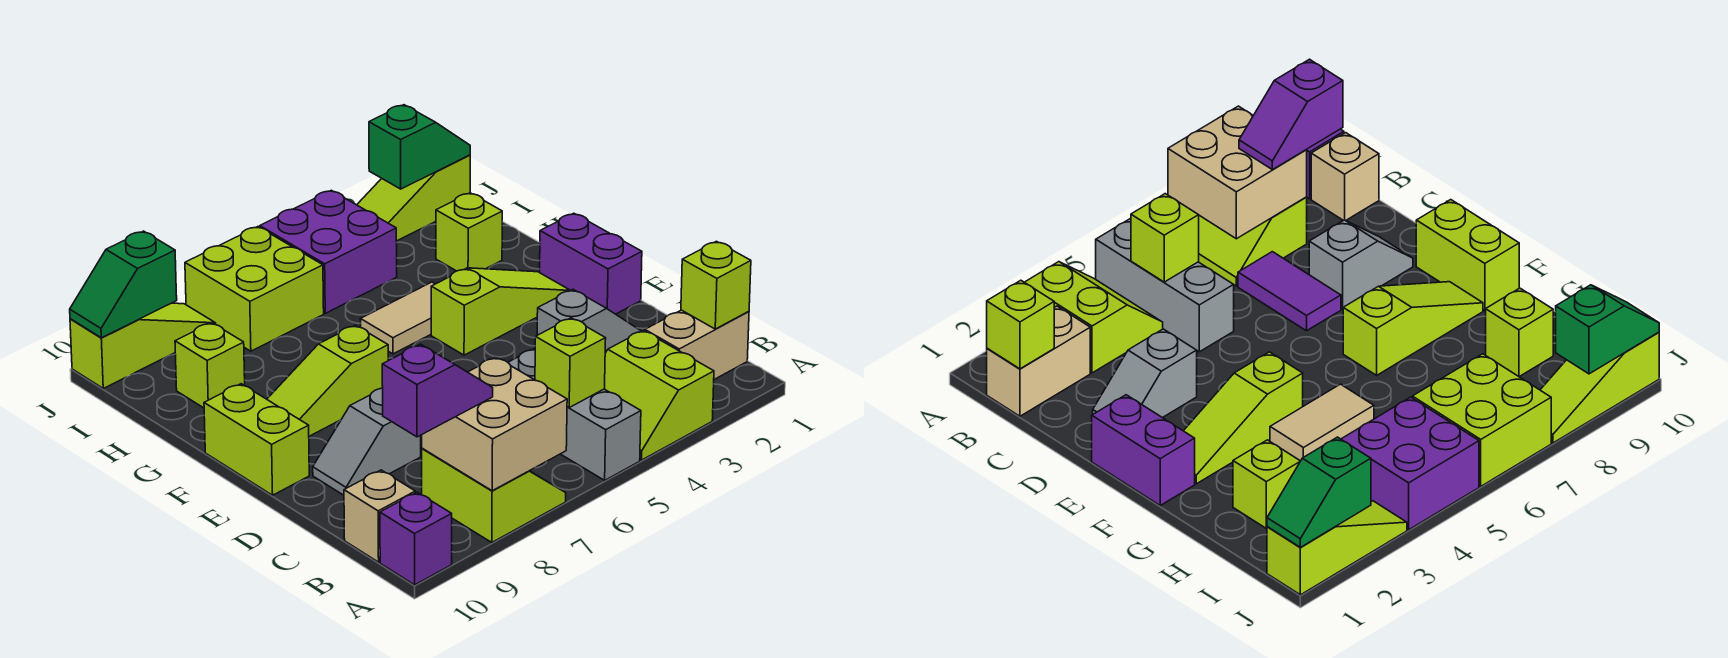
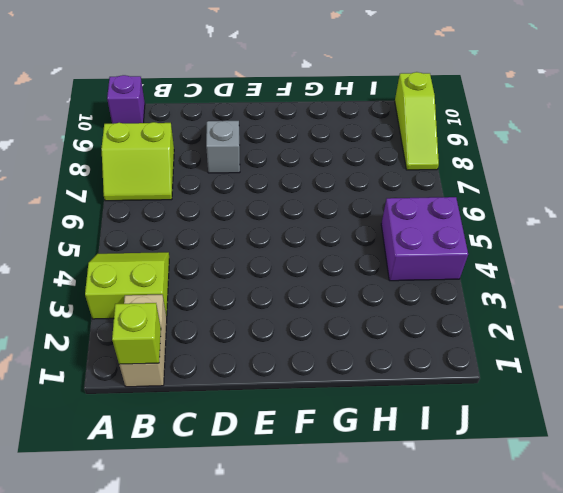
none -> grey 1x3 brick [508,349,641,480]
none -> tan 1x1 brick [344,470,415,562]
none -> purple 1x2 tile [1238,252,1341,331]

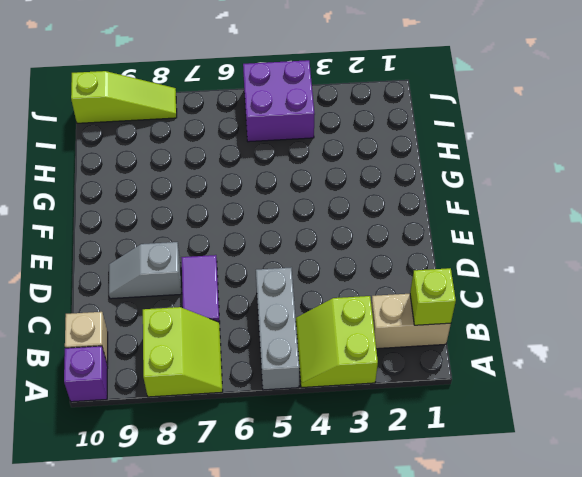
none -> grey 1x2 slope [537,289,641,353]
none -> purple 1x2 brick [540,213,642,314]
none -> lime 1x2 brick [204,384,309,495]

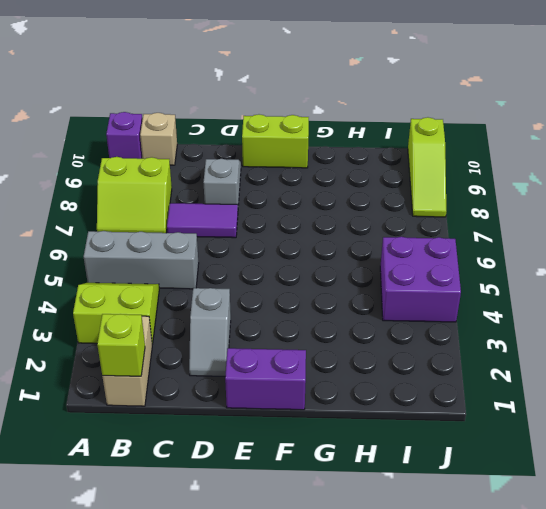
none -> lime 1x3 slope [431,268,570,355]
none -> lime 1x3 slope [267,325,388,436]
none -> tan 1x2 tile [360,282,435,354]

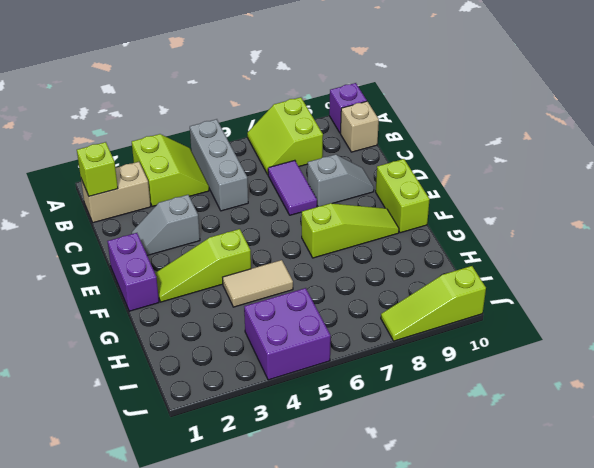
none -> lime 1x1 brick [436,193,502,271]
none -> lime 1x1 brick [175,323,245,408]
none -> lime 2x2 brick [185,227,324,351]

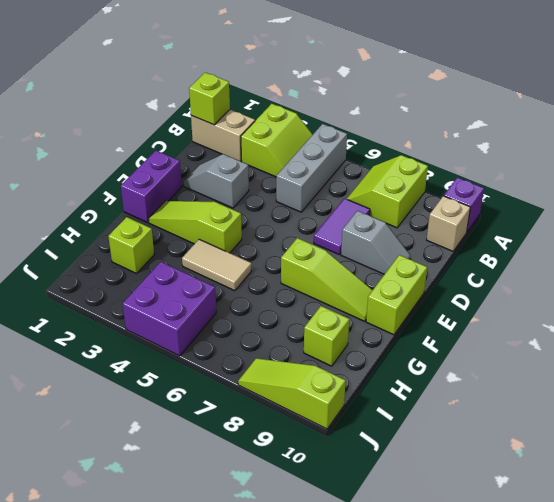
none -> lime 2x2 brick [185,227,324,351]
none -> lime 1x3 slope [357,155,470,241]
none -> tan 2x2 brick [422,357,567,491]

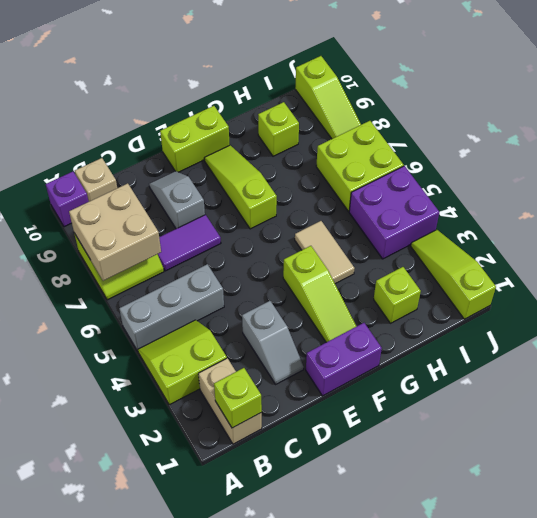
none -> lime 1x1 brick [535,318,606,407]
none -> green 1x2 slope [369,105,470,189]
none -> green 1x2 slope [70,231,177,338]

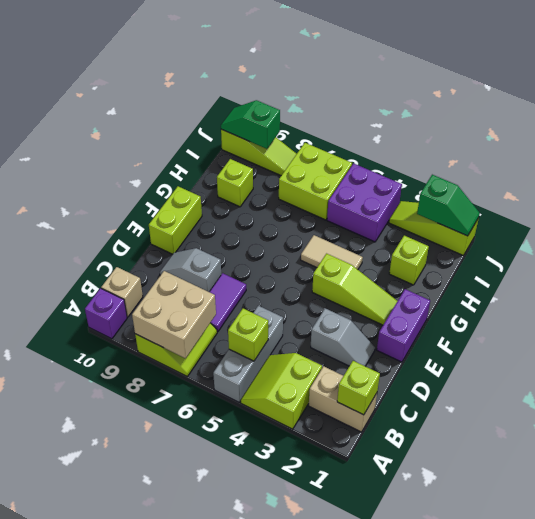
none -> lime 1x3 slope [267,325,388,436]
none -> purple 1x2 slope [382,344,493,437]

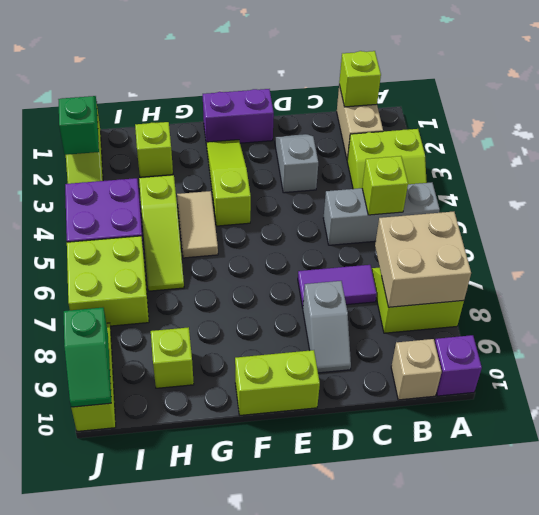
lime 1x3 slope [139,175,184,291] -> lime 1x3 slope moved to [267,325,388,436]
none -> purple 1x2 slope [382,344,493,437]

